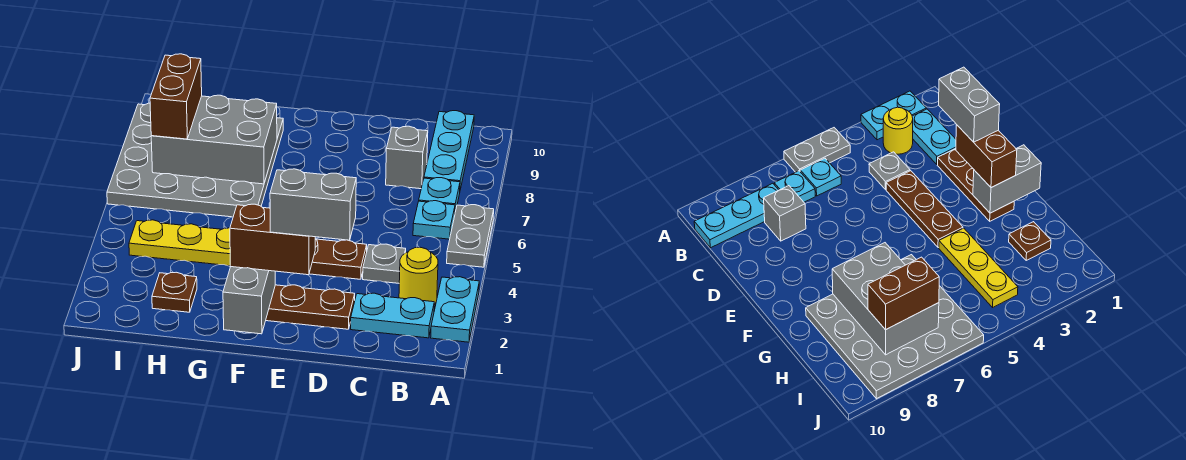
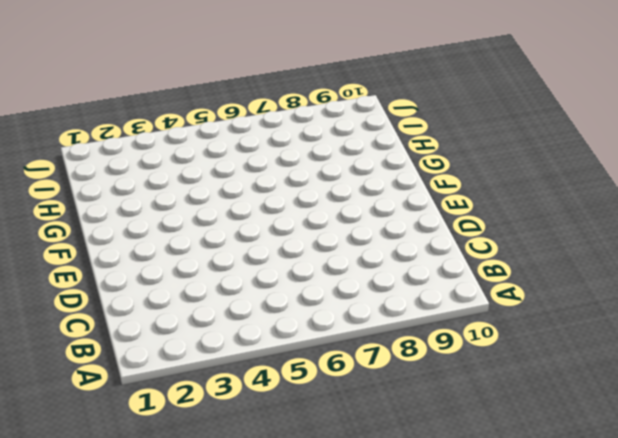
none -> cyan 1x2 plate [431,277,479,342]
none -> grey 1x2 plate [447,205,494,267]
none -> cyan 1x2 plate [351,293,434,338]

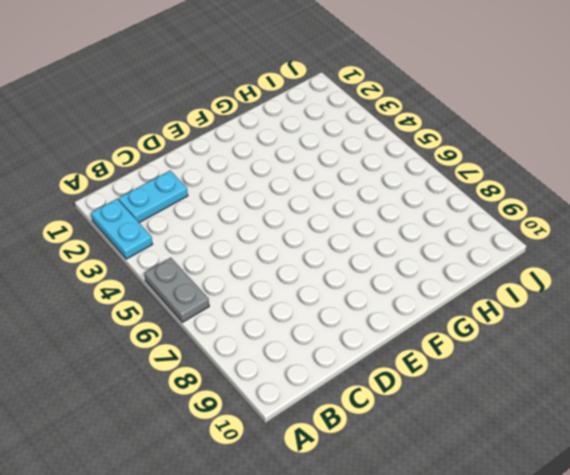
none -> yellow 1x1 round brick [399,247,438,305]
none -> cyan 1x1 plate [413,201,455,239]
none -> cyan 1x1 plate [419,178,460,212]

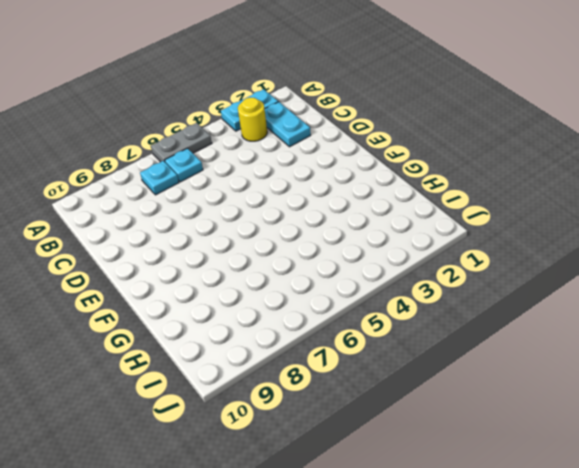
none -> cyan 1x3 plate [424,111,474,190]
none -> grey 1x1 plate [363,244,406,283]
none -> grey 1x1 brick [386,126,428,189]

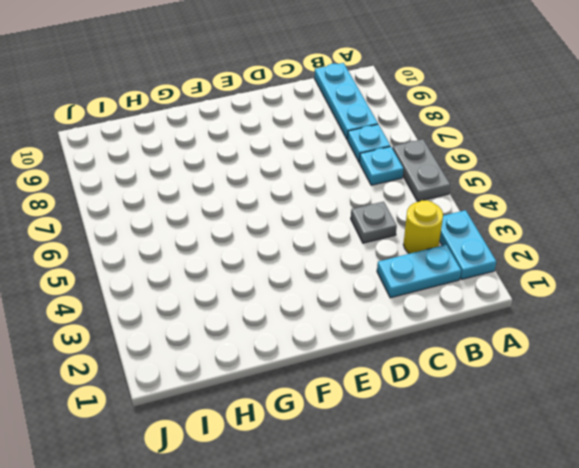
none -> grey 1x1 brick [386,126,428,189]
none -> brown 1x3 plate [266,285,355,329]
none -> brown 1x3 plate [309,239,367,279]

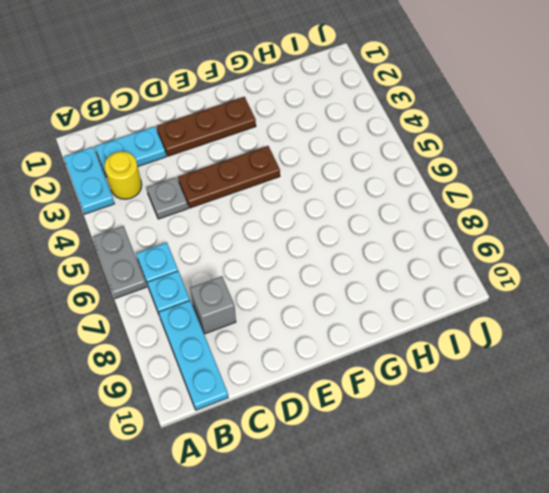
none -> yellow 1x3 plate [129,220,230,266]
none -> grey 4x4 plate [107,103,283,217]
none -> brown 1x1 plate [152,272,197,312]

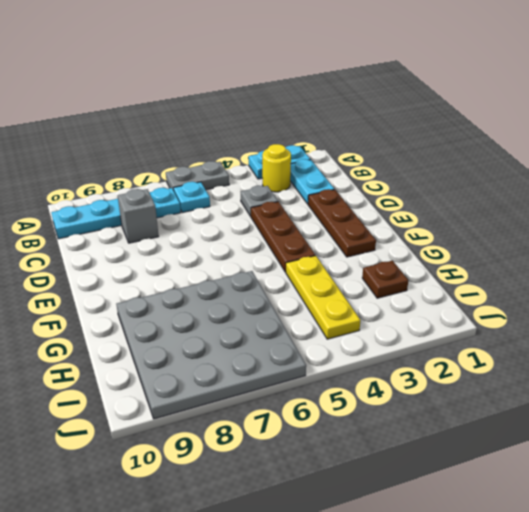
none -> grey 1x2 brick [223,267,275,334]
none -> grey 2x3 brick [151,95,277,184]
none -> brown 1x2 brick [230,204,315,275]

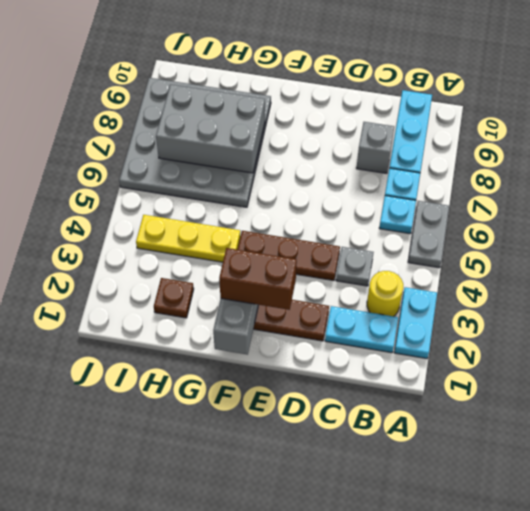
none -> brown 1x2 brick [150,54,202,139]
none -> grey 1x2 brick [270,169,356,240]

